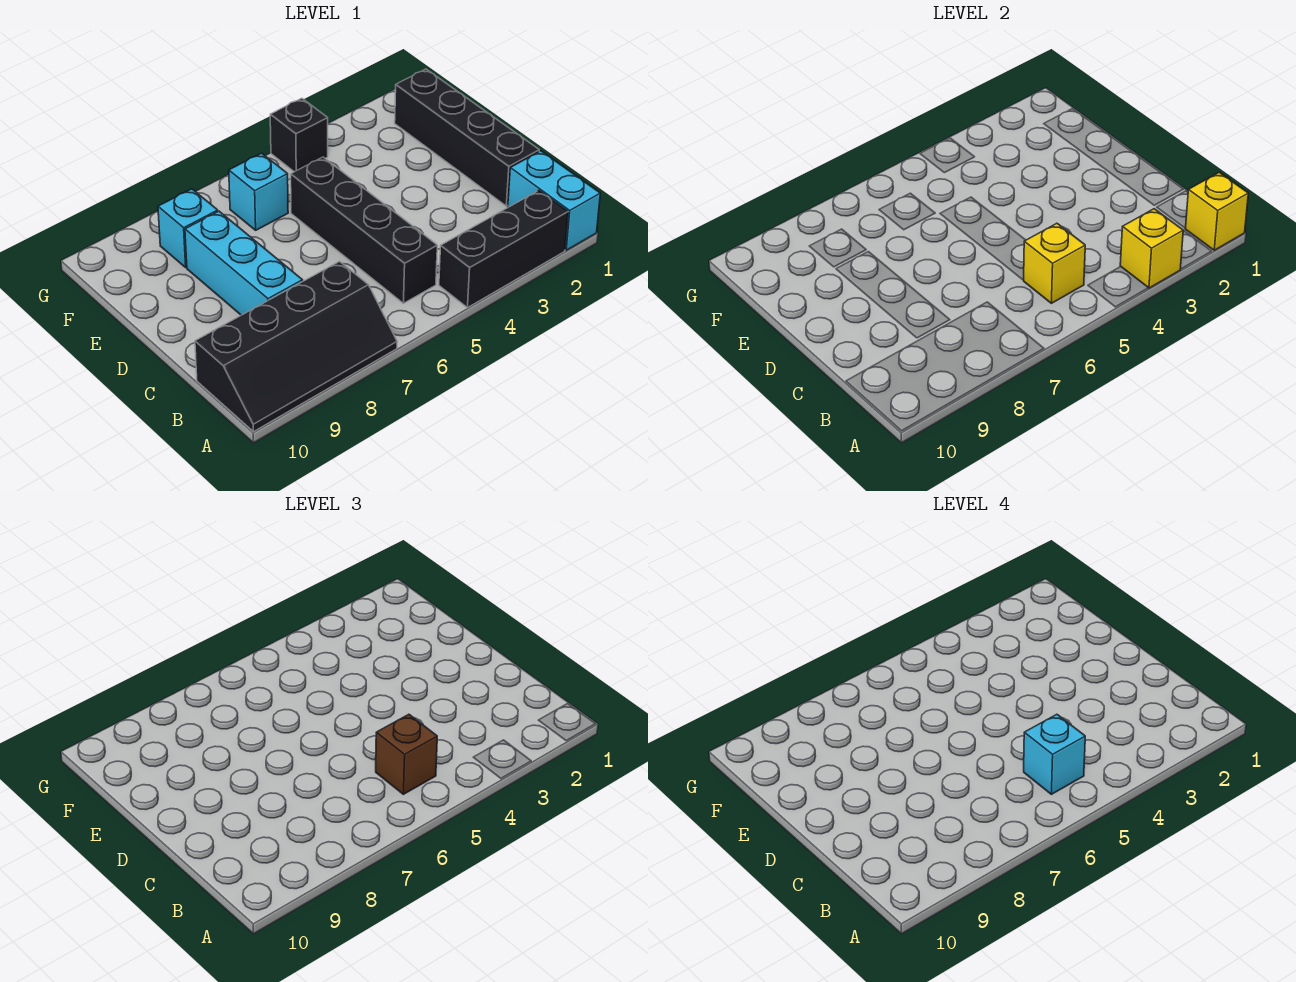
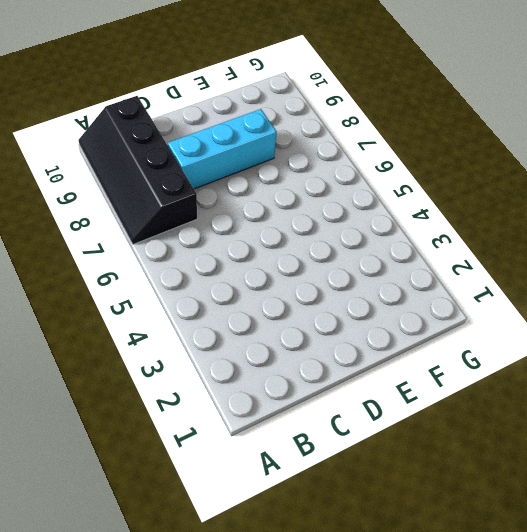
none -> cyan 1x2 brick [508,151,600,250]
none -> black 1x3 brick [439,191,568,308]
none -> black 1x4 brick [291,157,437,303]

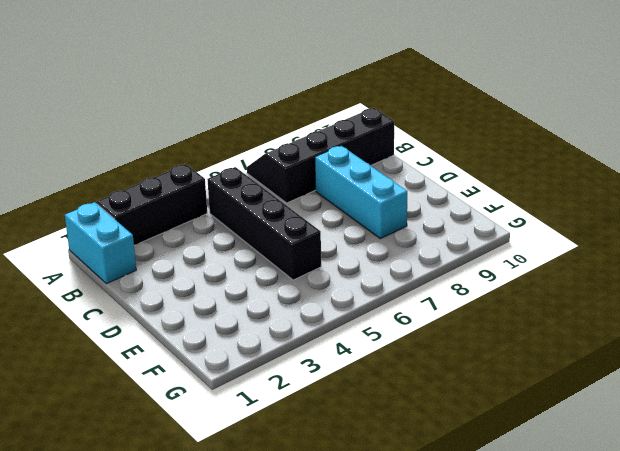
none -> black 1x4 brick [395,69,539,206]
none -> cyan 1x1 brick [229,153,288,230]
none -> cyan 1x1 brick [158,189,218,267]

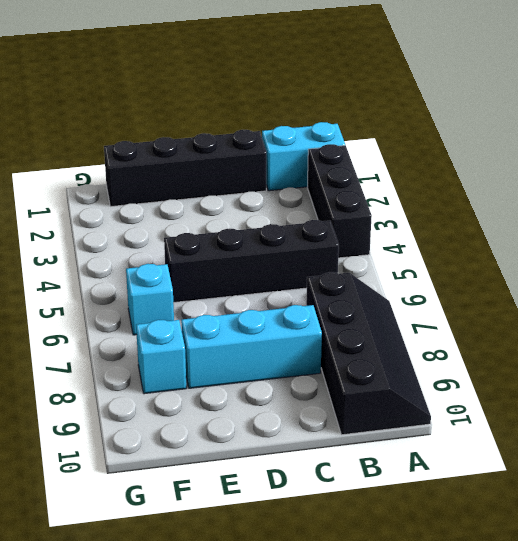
none -> black 1x1 brick [270,98,328,172]
none -> yellow 1x1 brick [1185,173,1248,250]
none -> yellow 1x1 brick [1120,209,1183,288]

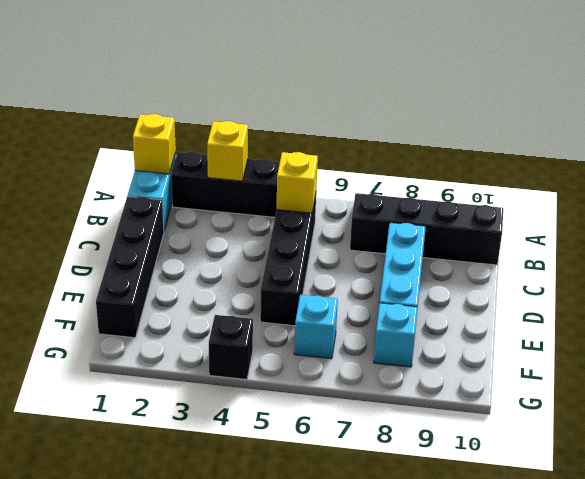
none -> brown 1x1 brick [376,714,437,794]
none -> cyan 1x1 brick [1024,714,1085,794]

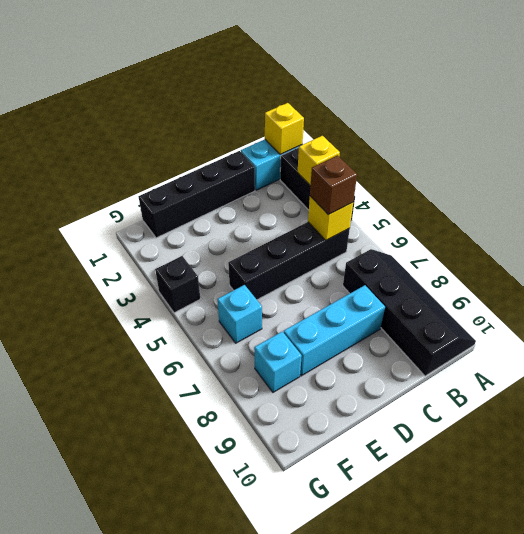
none -> cyan 1x1 brick [1024,714,1085,794]

